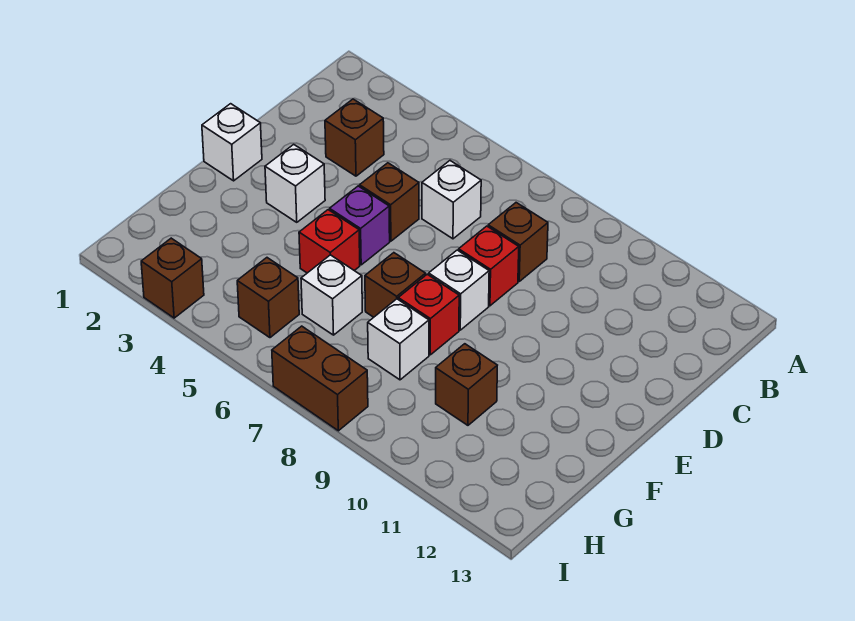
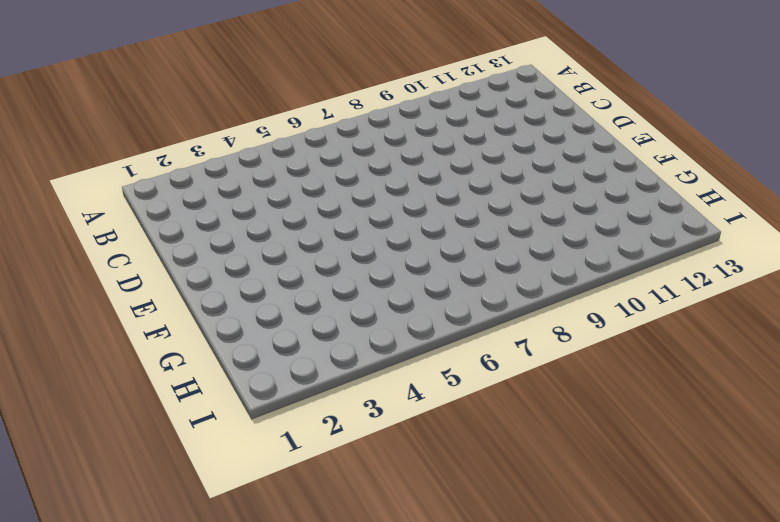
none -> brown 1x1 brick [325,99,384,176]
none -> white 1x1 brick [422,161,481,239]
none -> brown 1x1 brick [488,203,548,281]

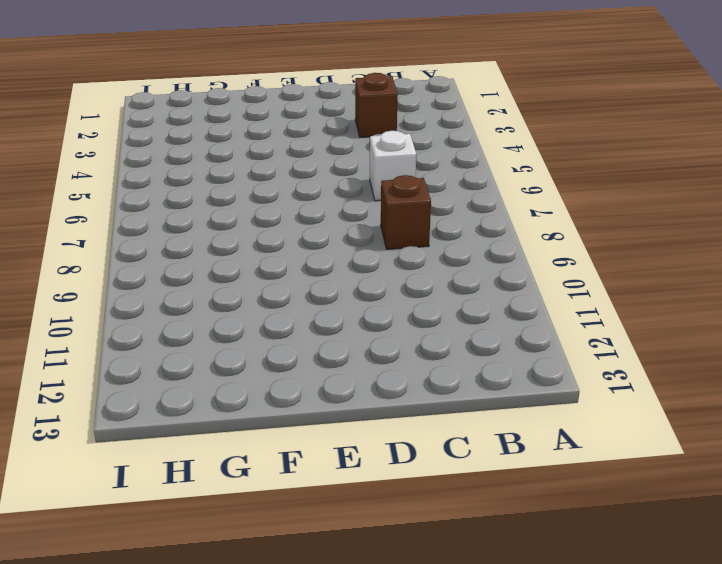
none -> brown 1x1 brick [360,163,419,241]
none -> red 1x1 brick [459,226,519,306]
none -> white 1x1 brick [202,104,262,181]

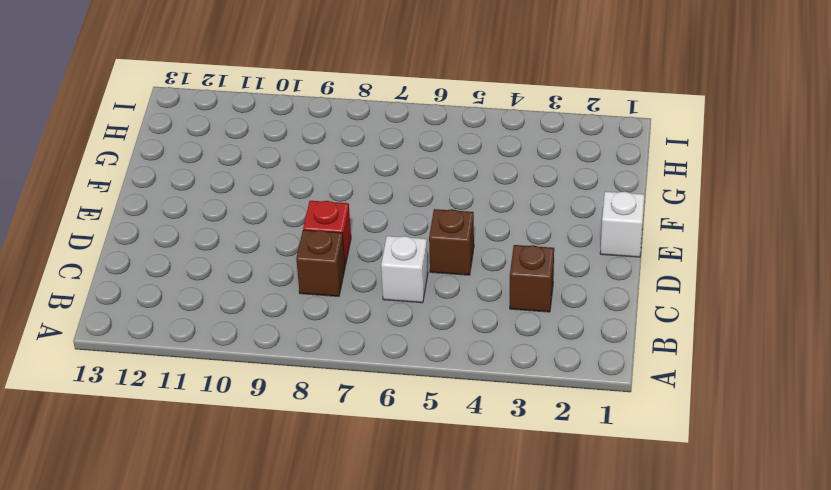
none -> white 1x1 brick [265,144,325,222]
none -> purple 1x1 brick [330,186,390,265]
none -> white 1x1 brick [429,250,489,330]

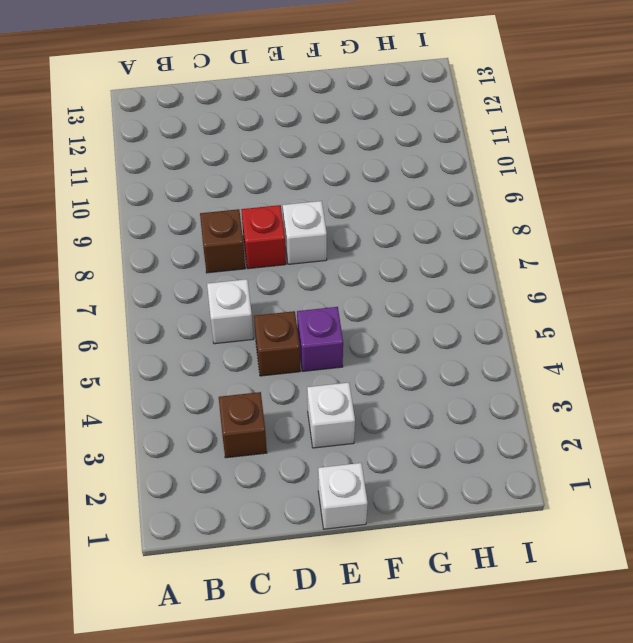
none -> red 1x1 brick [299,210,360,273]
none -> brown 1x1 brick [365,253,426,317]
none -> red 1x1 brick [398,274,459,355]

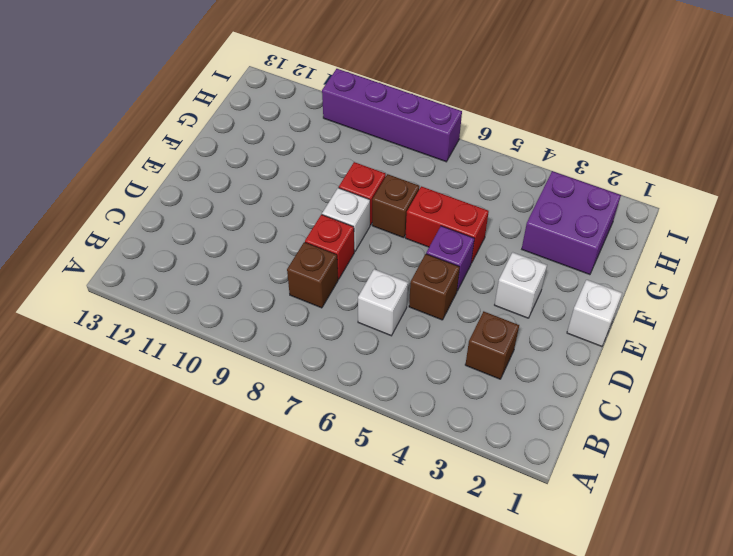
red 1x2 brick [405,186,489,263] -> red 1x1 brick [299,210,360,273]
purple 2x2 brick [522,171,621,275] -> none
purple 1x4 brick [322,69,462,162] -> brown 1x2 brick [272,326,368,431]
none -> white 1x1 brick [301,255,362,335]
none -> white 1x1 brick [368,299,429,380]
none -> brown 1x1 brick [436,344,497,425]

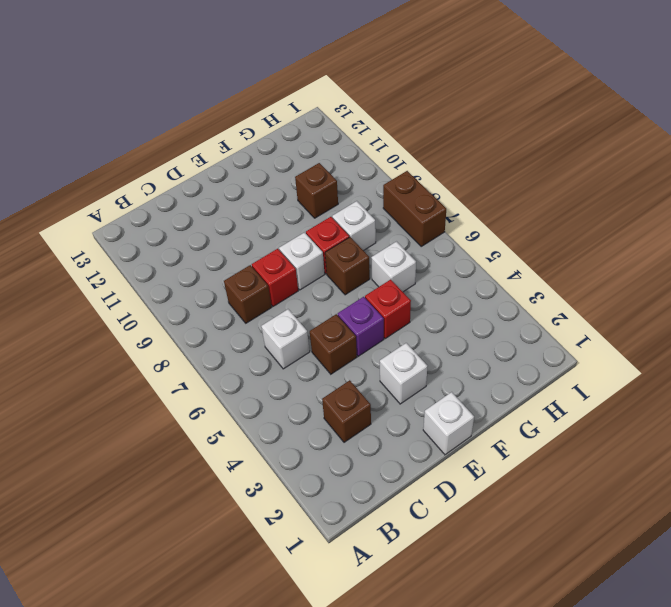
none -> brown 1x1 brick [237,258,299,338]
none -> brown 1x1 brick [141,238,204,318]

